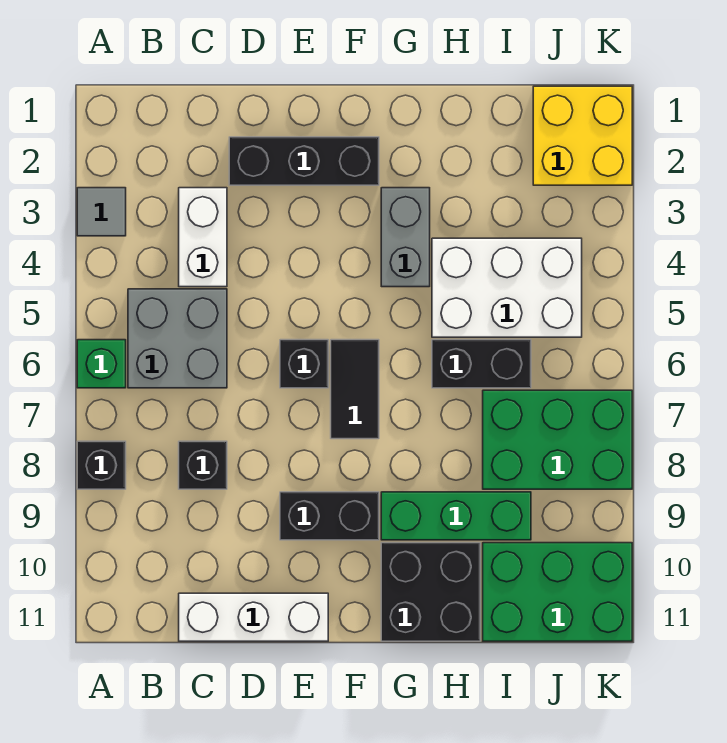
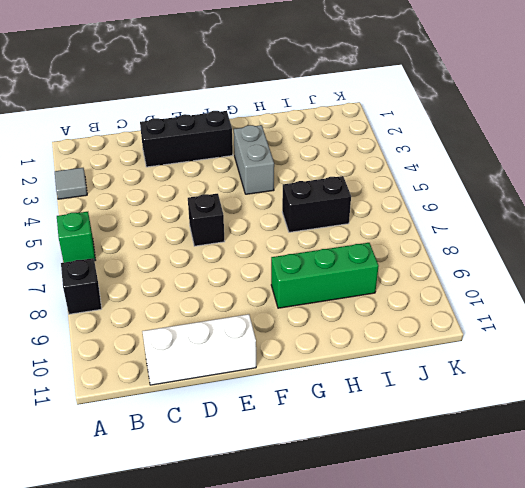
none -> grey 2x2 brick [128,289,227,388]
none -> white 1x2 brick [179,188,227,287]
none -> black 1x1 brick [179,441,227,489]

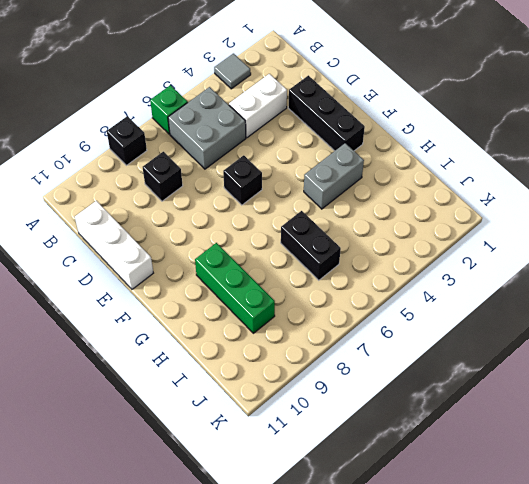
none -> black 1x2 brick [280,492,379,540]
none -> black 1x2 tile [331,340,379,439]
none -> black 2x2 brick [381,543,480,641]

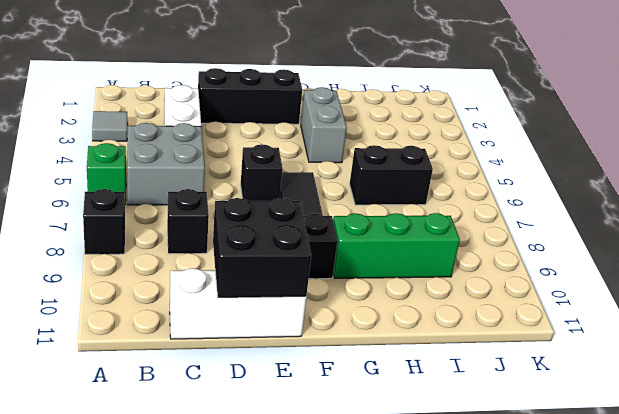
black 2x2 brick [213,198,311,298] -> black 2x2 brick moved to [381,543,480,641]
none -> white 2x3 brick [432,238,582,337]
none -> green 2x3 brick [483,390,632,489]
none -> green 2x3 brick [483,543,632,641]

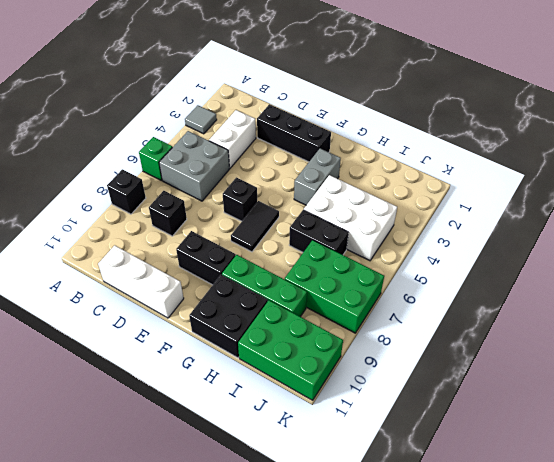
none -> yellow 2x2 brick [533,86,632,185]

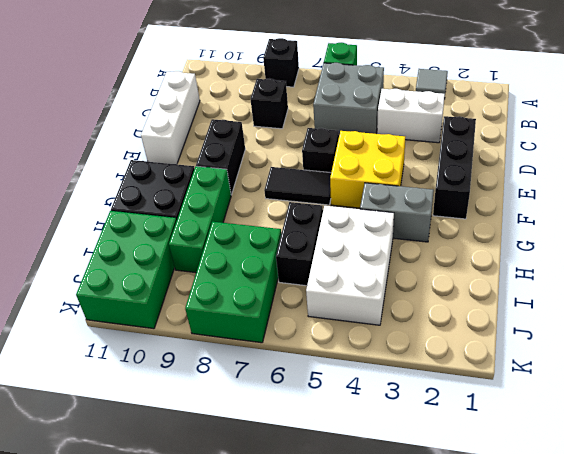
yellow 2x2 brick [330,131,405,208] -> yellow 2x2 brick moved to [533,86,632,185]

